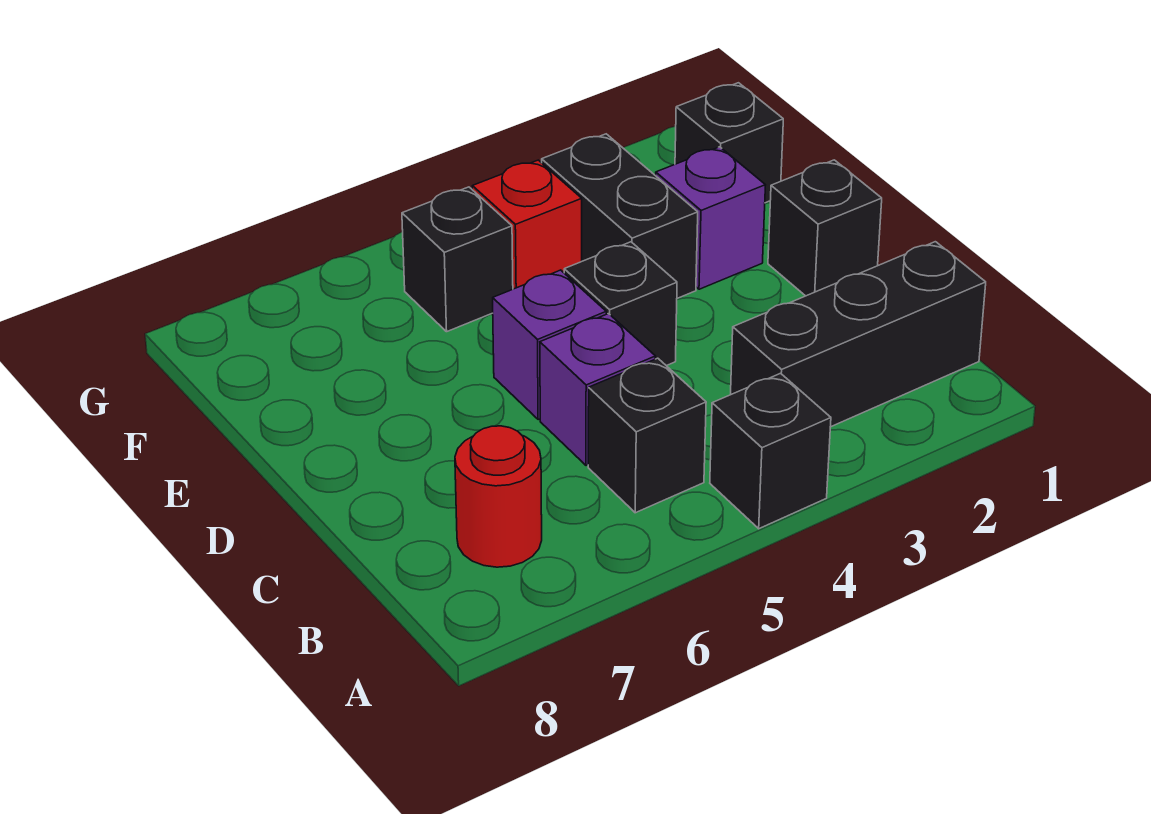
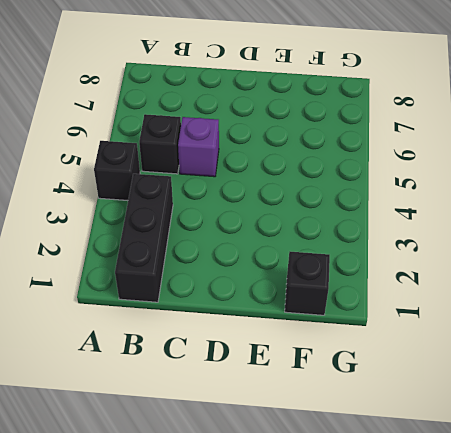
none -> red 1x1 round brick [455,426,542,567]
none -> black 1x1 brick [768,160,882,296]
none -> black 1x1 brick [564,242,677,366]

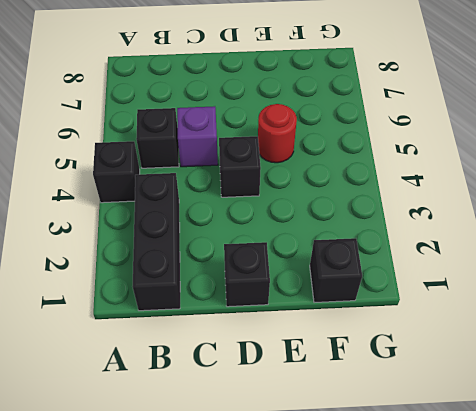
red 1x1 round brick [258,104,297,163] -> red 1x1 round brick moved to [455,426,542,567]
none -> purple 1x1 brick [493,270,606,420]
none -> purple 1x1 brick [656,147,765,289]
none -> black 1x2 brick [542,134,698,298]

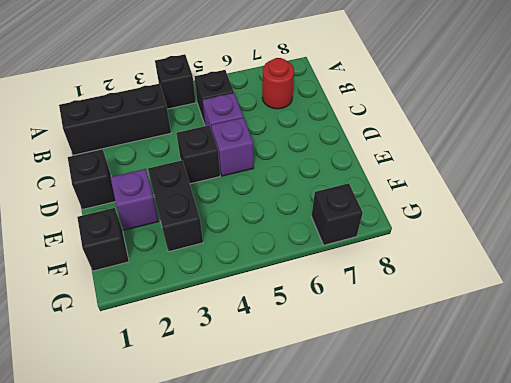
black 1x1 brick [311,183,363,245] -> black 1x1 brick moved to [402,187,513,332]
none -> red 1x1 brick [472,160,582,289]

